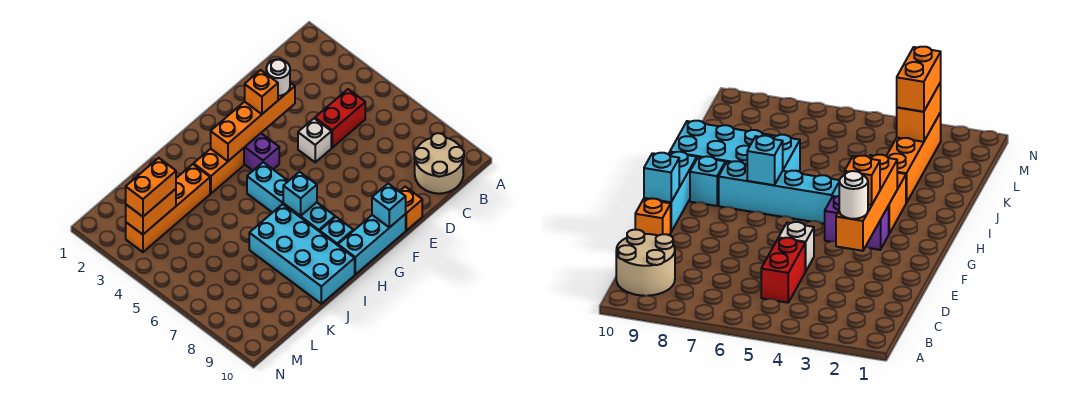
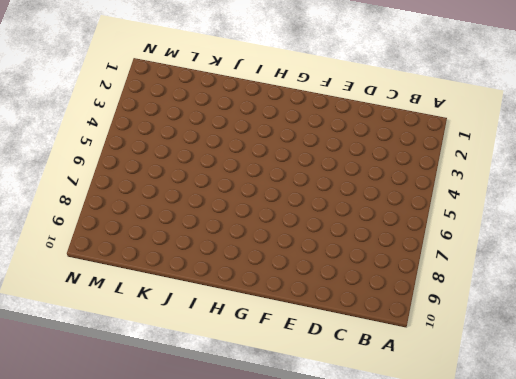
none -> tan 2x2 round brick [414,133,464,194]
none -> red 1x2 brick [315,89,365,148]
none -> white 1x1 brick [298,118,331,162]

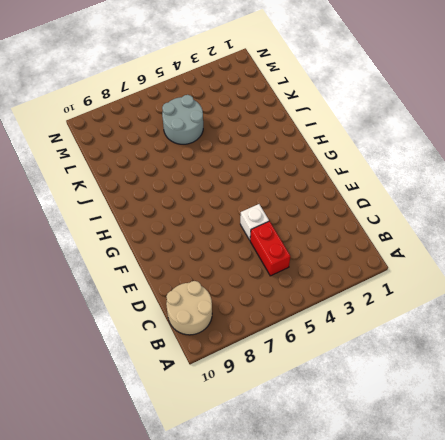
grey 2x2 round brick [162,95,203,144] -> none
none -> orange 1x1 brick [399,187,422,230]
none -> cyan 1x3 brick [338,214,406,274]
none -> purple 1x2 brick [244,133,279,170]

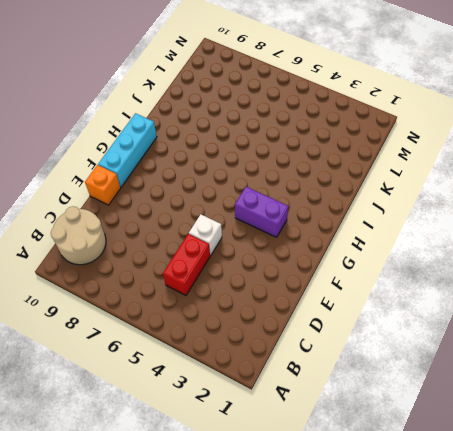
none -> orange 1x2 brick [194,148,244,194]
none -> cyan 1x4 brick [247,162,335,232]
none -> cyan 1x1 brick [320,217,353,245]

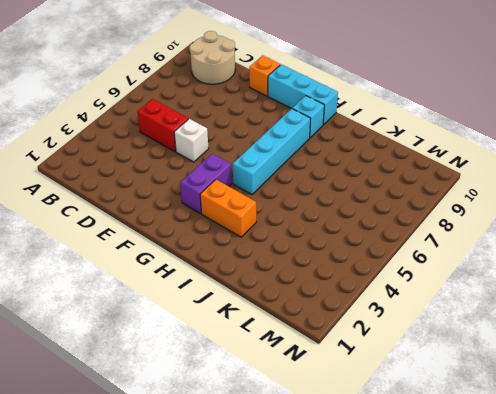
none -> cyan 2x4 brick [249,204,355,304]
none -> orange 1x4 brick [126,164,210,252]
none -> orange 1x4 brick [211,83,295,161]

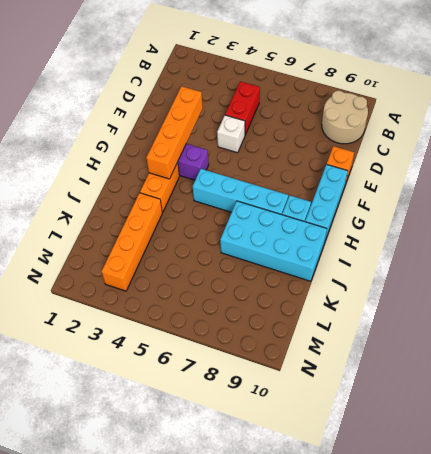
none -> cyan 1x1 brick [372,184,406,228]
none -> cyan 1x1 brick [283,172,317,216]
none -> orange 1x2 brick [126,189,176,234]

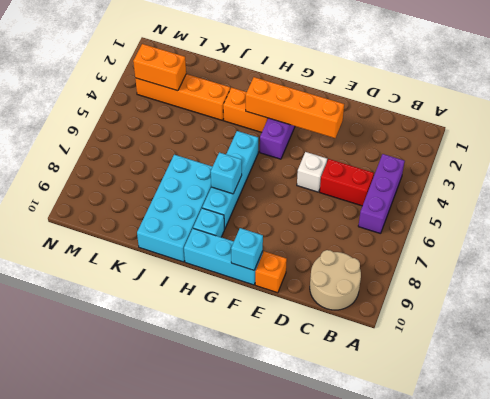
purple 1x3 brick [358,154,405,234] -> none
none -> white 1x1 round brick [266,59,290,96]
none -> orange 1x1 brick [245,70,278,114]
none -> orange 1x2 brick [126,158,176,217]

